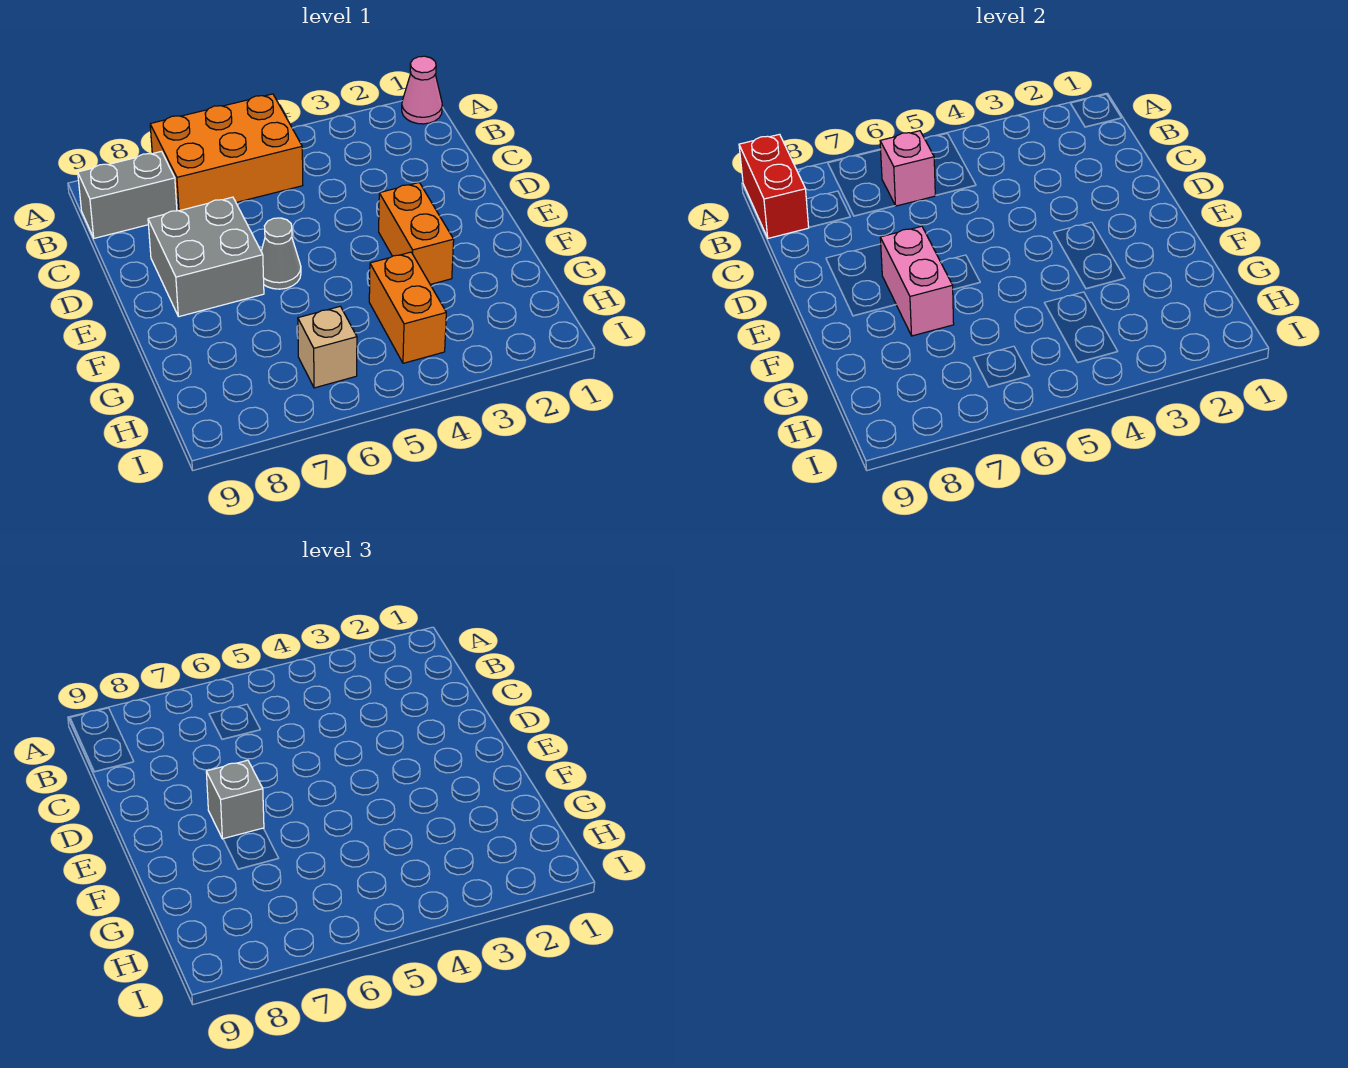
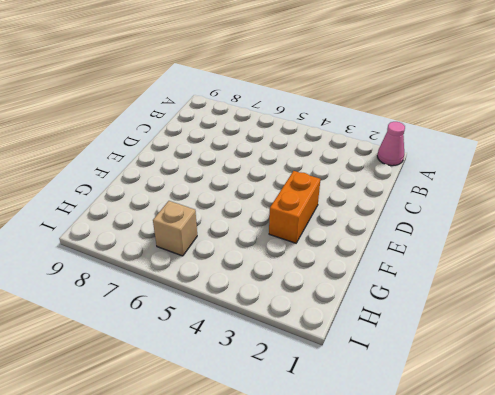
none -> orange 2x3 brick [150,94,303,211]
none -> grey 1x2 brick [78,151,177,238]
none -> grey 2x2 brick [148,197,264,317]

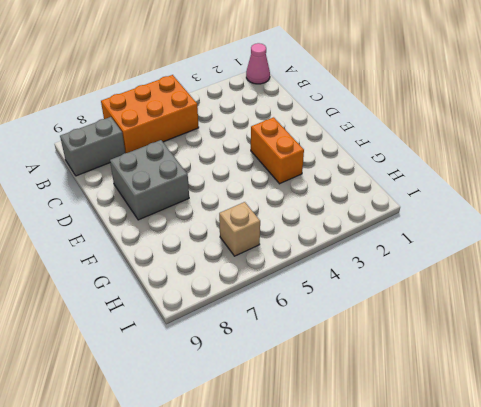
none -> grey 1x1 cone [261,218,301,289]
none -> orange 1x2 brick [369,252,446,363]
none -> red 1x2 brick [739,134,809,238]

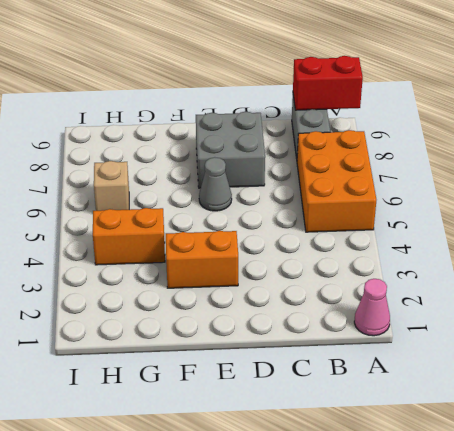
none -> pink 1x1 brick [880,131,936,206]
none -> pink 1x2 brick [880,226,954,336]
none -> grey 1x1 brick [206,760,264,839]

